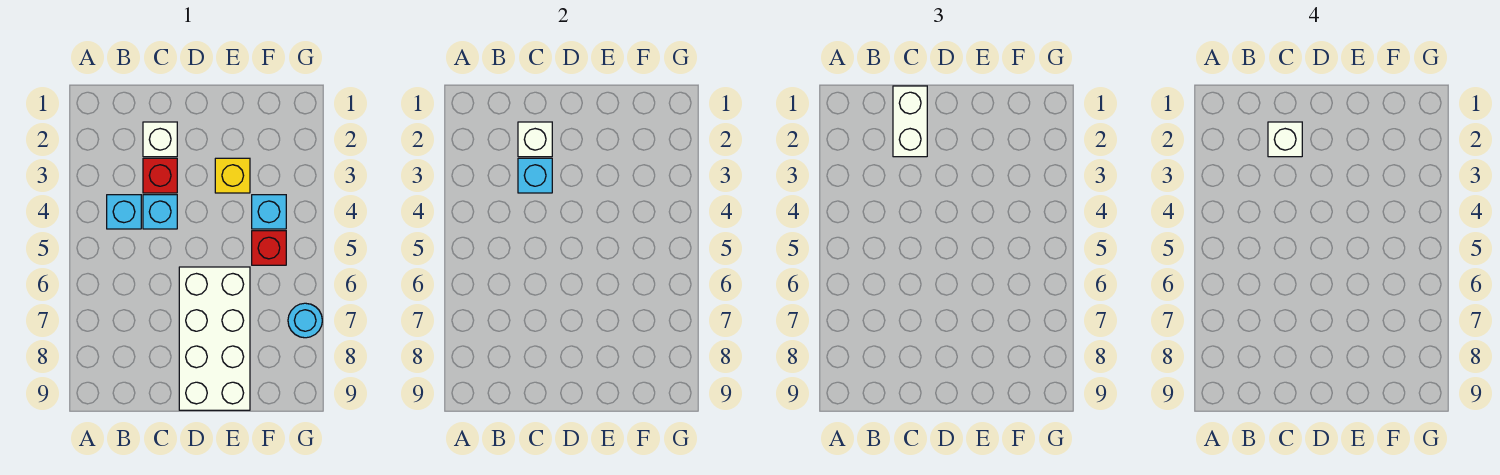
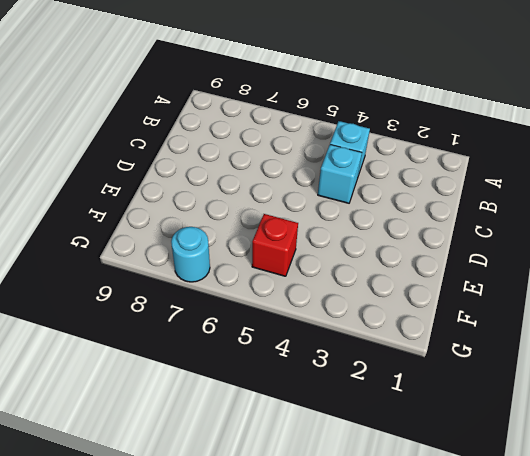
none -> white 1x1 brick [143,122,177,157]
none -> red 1x1 brick [143,158,177,193]
none -> white 2x4 brick [179,267,250,410]

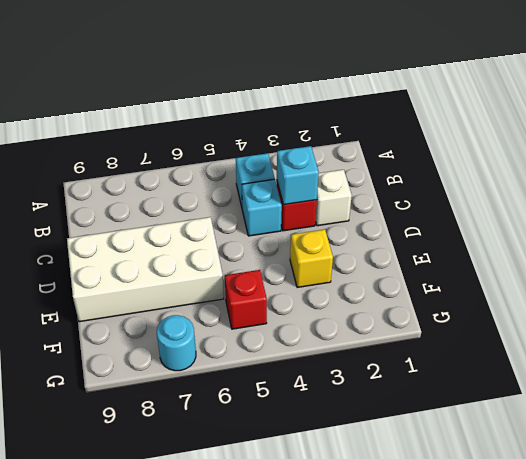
none -> cyan 1x1 brick [252,195,286,229]
none -> white 1x1 brick [518,122,552,157]
none -> white 1x2 brick [893,86,927,157]

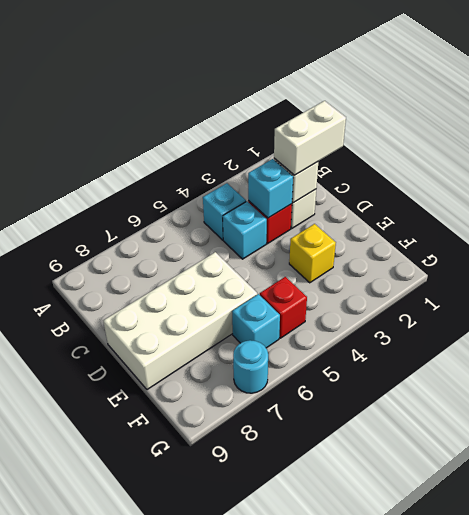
cyan 1x1 brick [232,294,280,348] -> cyan 1x1 brick moved to [252,195,286,229]
none -> white 1x1 brick [1268,122,1302,157]

